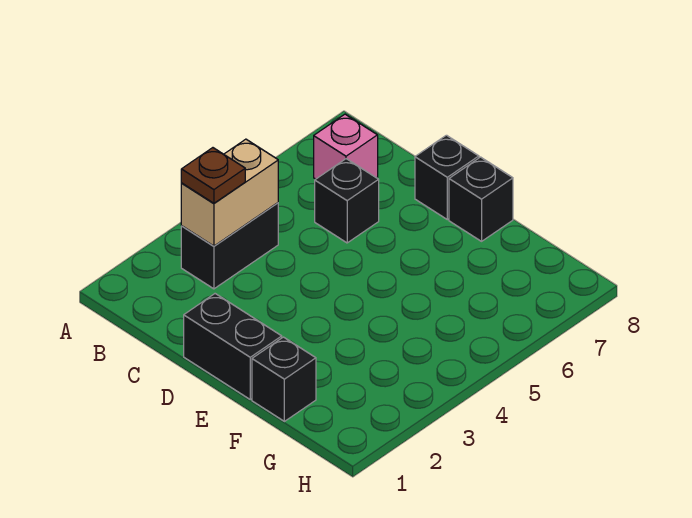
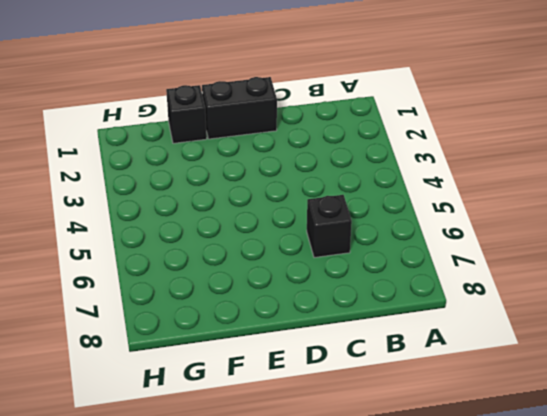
none -> black 1x2 brick [181,203,278,289]
none -> pink 1x1 brick [314,114,378,179]

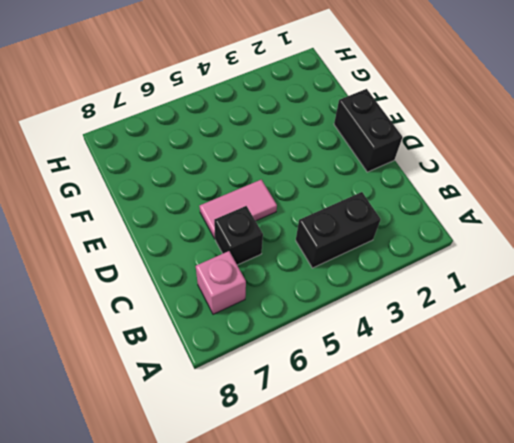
pink 1x2 tile [200,180,277,239] -> none
none -> black 1x1 brick [415,135,479,220]
none -> black 1x1 brick [449,157,513,241]

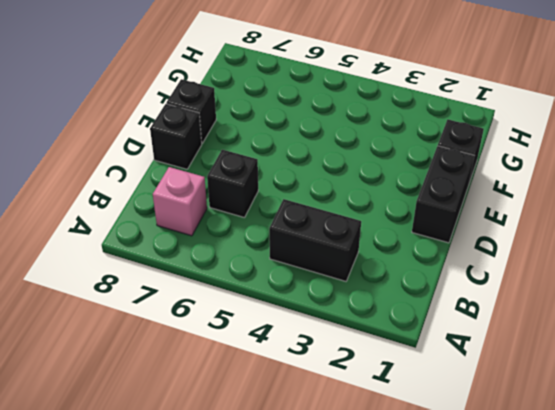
none -> tan 1x2 brick [181,139,278,246]
none -> brown 1x1 plate [181,148,245,203]

